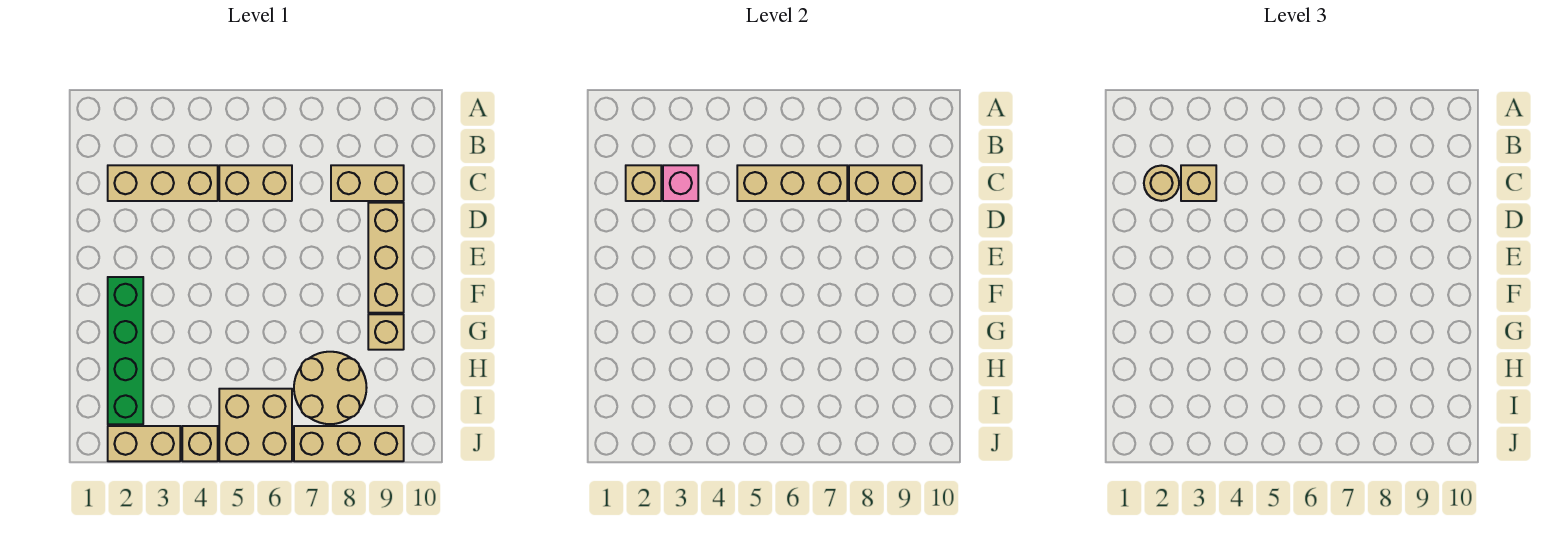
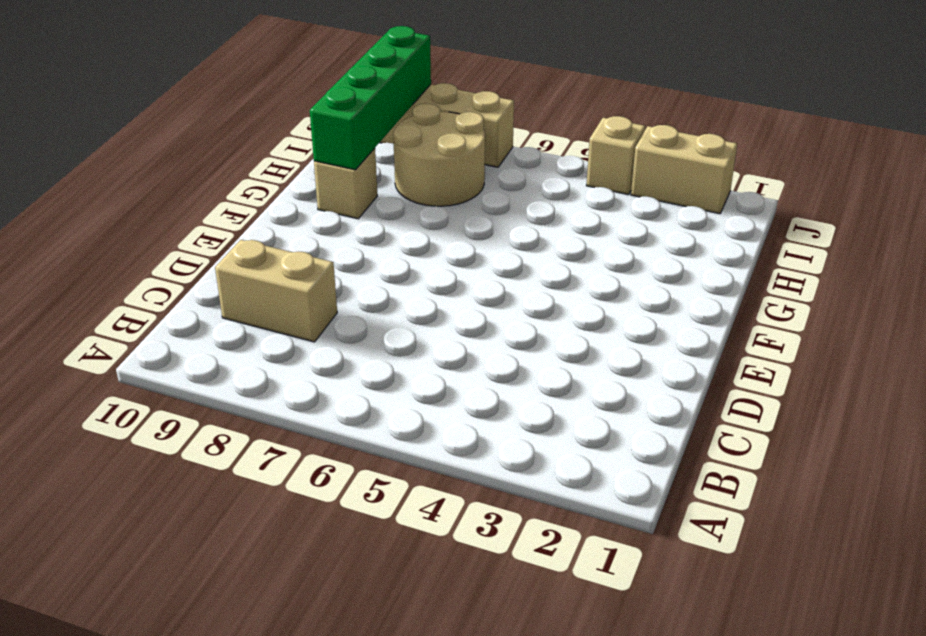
green 1x4 brick [310,26,431,170] -> green 1x4 brick moved to [108,277,143,424]
none -> tan 1x3 brick [108,165,218,201]
none -> tan 1x2 brick [219,165,292,201]
none -> tan 1x3 brick [368,203,404,313]

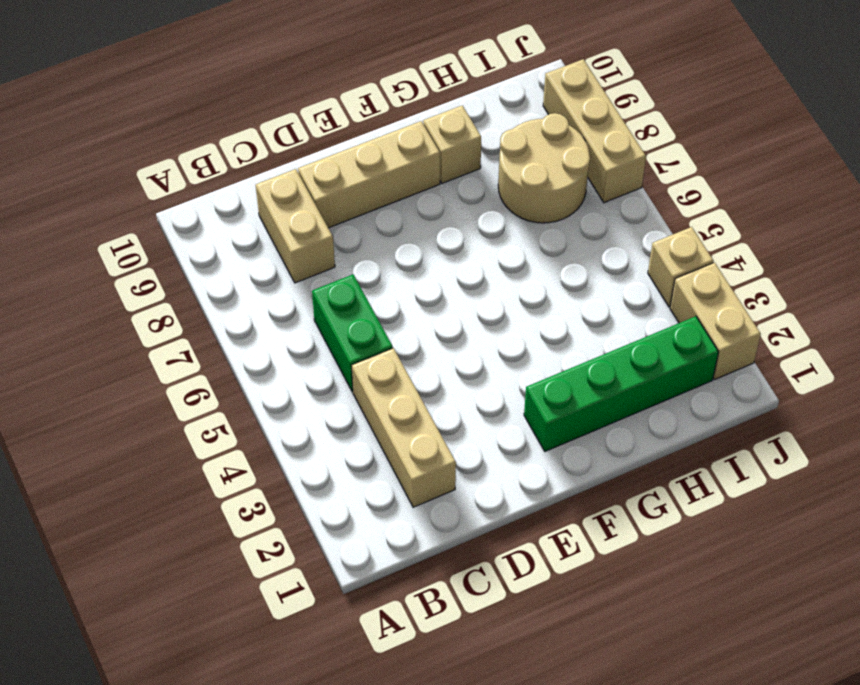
green 1x2 brick [312,274,393,392] -> tan 1x2 brick [219,165,292,201]
none -> tan 2x2 brick [219,389,292,461]
none -> tan 1x1 brick [626,165,661,201]
none -> pink 1x1 brick [663,165,698,201]

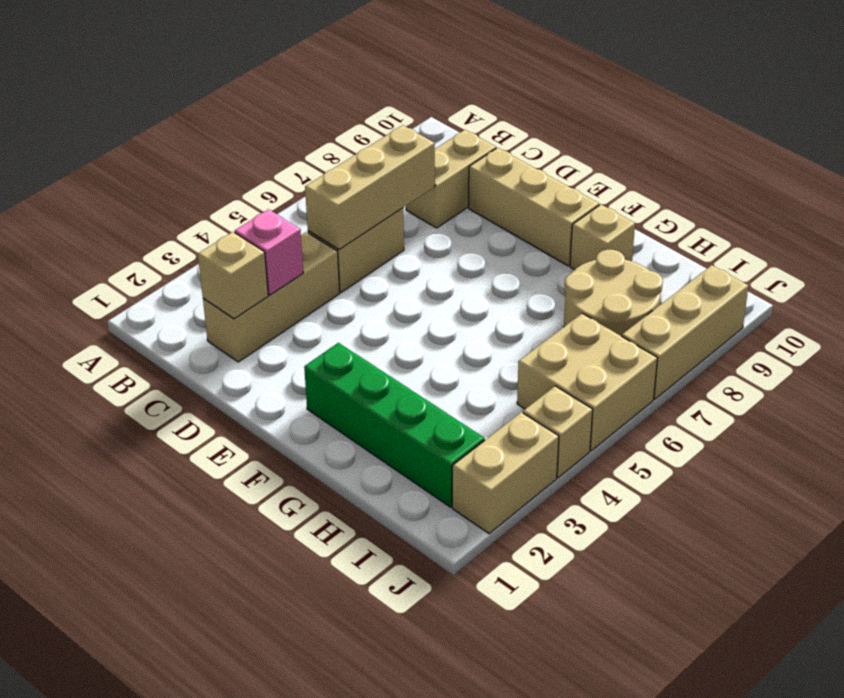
none -> tan 1x2 brick [849,165,922,201]
none -> tan 1x1 round brick [1144,166,1179,201]
none -> tan 1x1 brick [1181,165,1216,201]

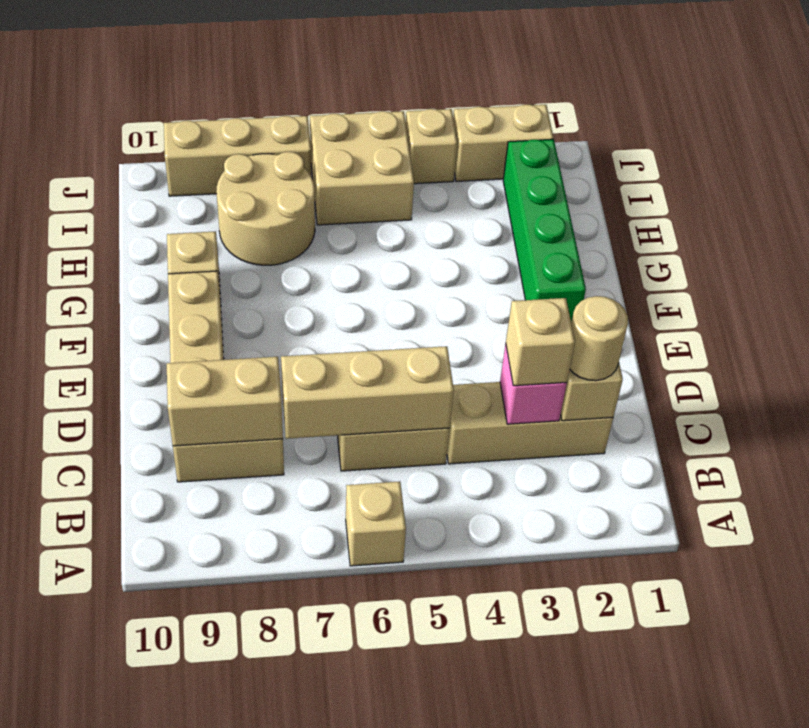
tan 1x1 brick [346,481,406,566] -> none

